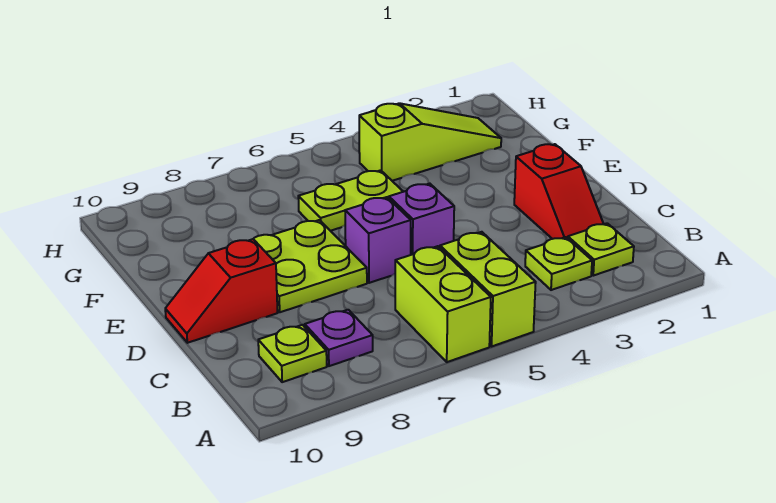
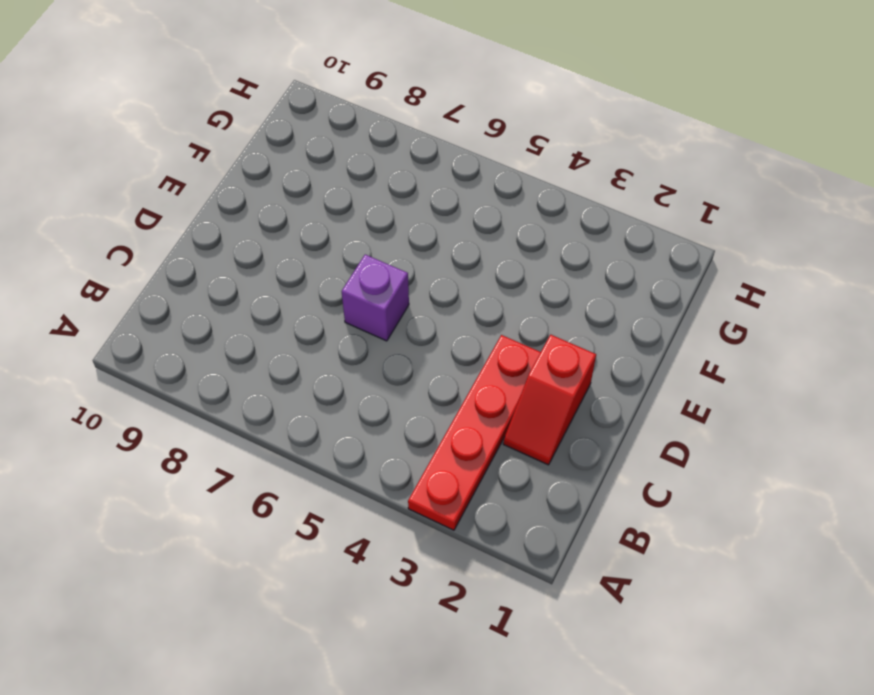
red 1x4 plate [408,335,541,530] -> lime 1x1 plate [525,237,592,290]
none -> lime 1x2 brick [440,232,536,346]
none -> lime 1x2 brick [395,246,491,362]
none -> lime 1x1 plate [568,223,634,276]

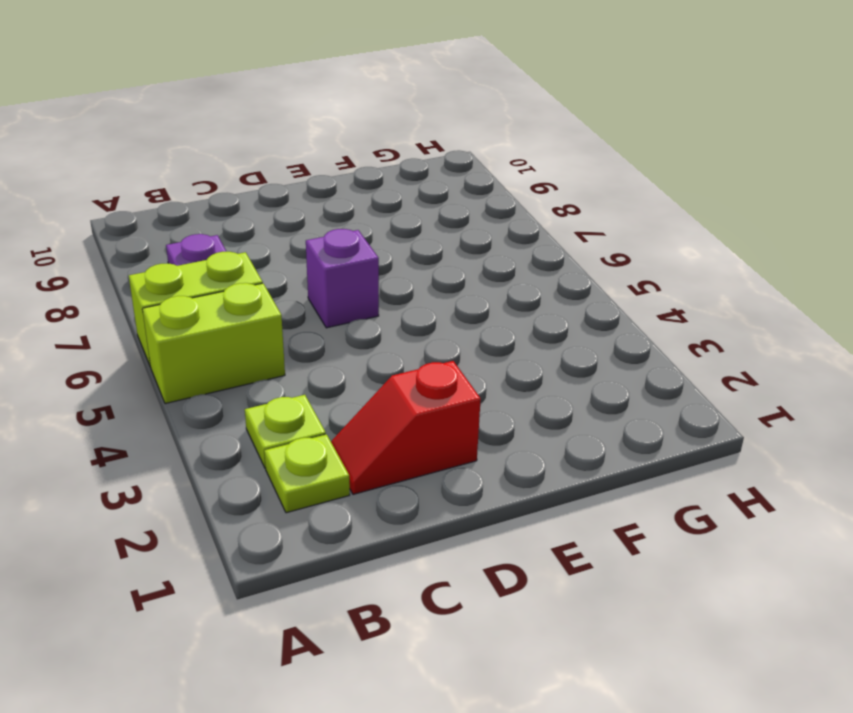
none -> lime 1x1 plate [258,325,327,382]
none -> purple 1x1 brick [389,184,454,255]
none -> lime 2x2 plate [254,220,367,312]

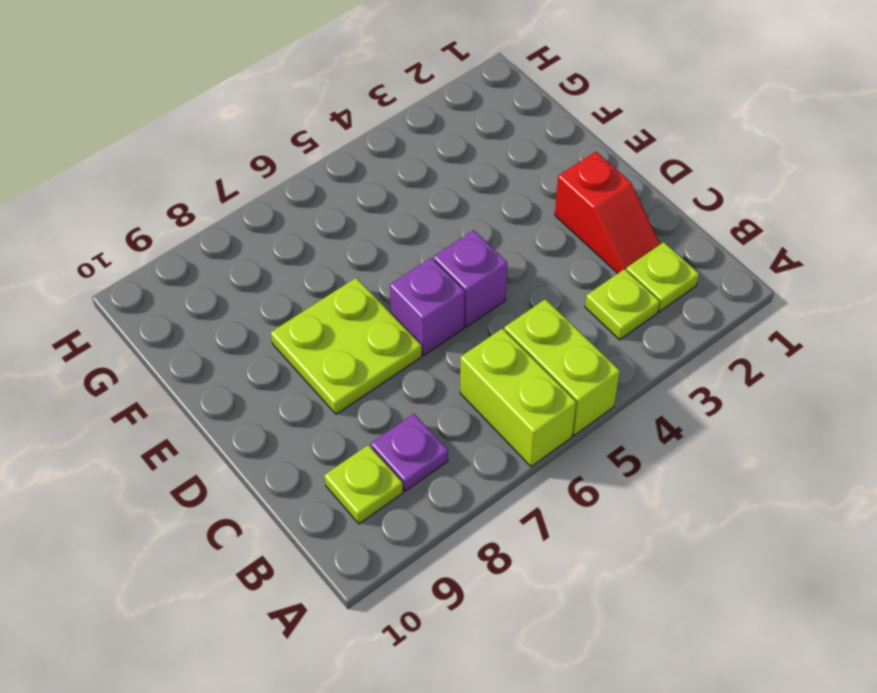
none -> red 1x2 slope [165,239,278,343]
none -> lime 1x2 plate [298,170,403,231]
none -> lime 1x3 slope [359,103,501,181]

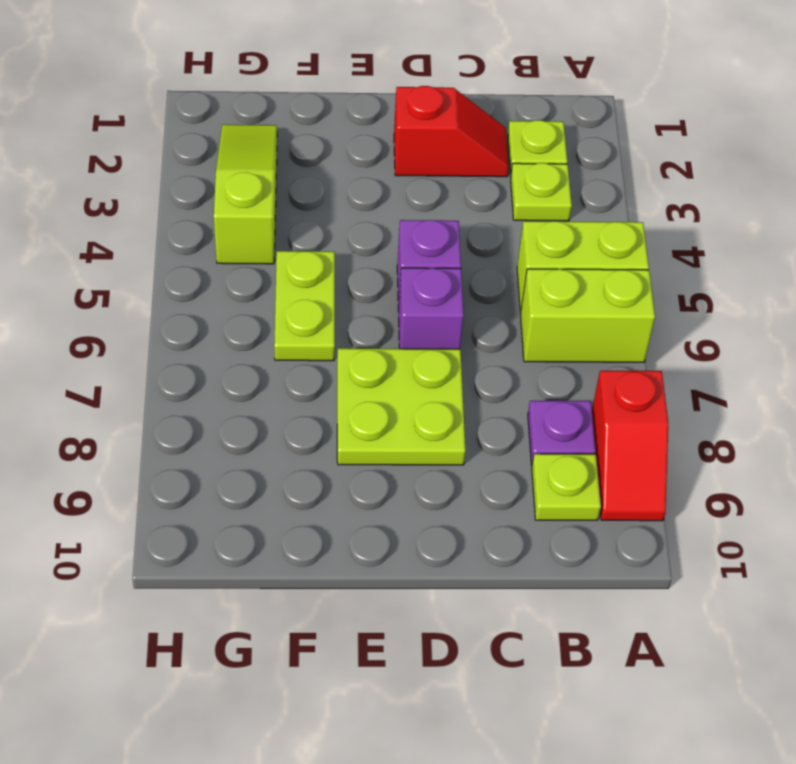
red 1x2 slope [592,371,668,521] -> red 1x2 slope moved to [165,239,278,343]

